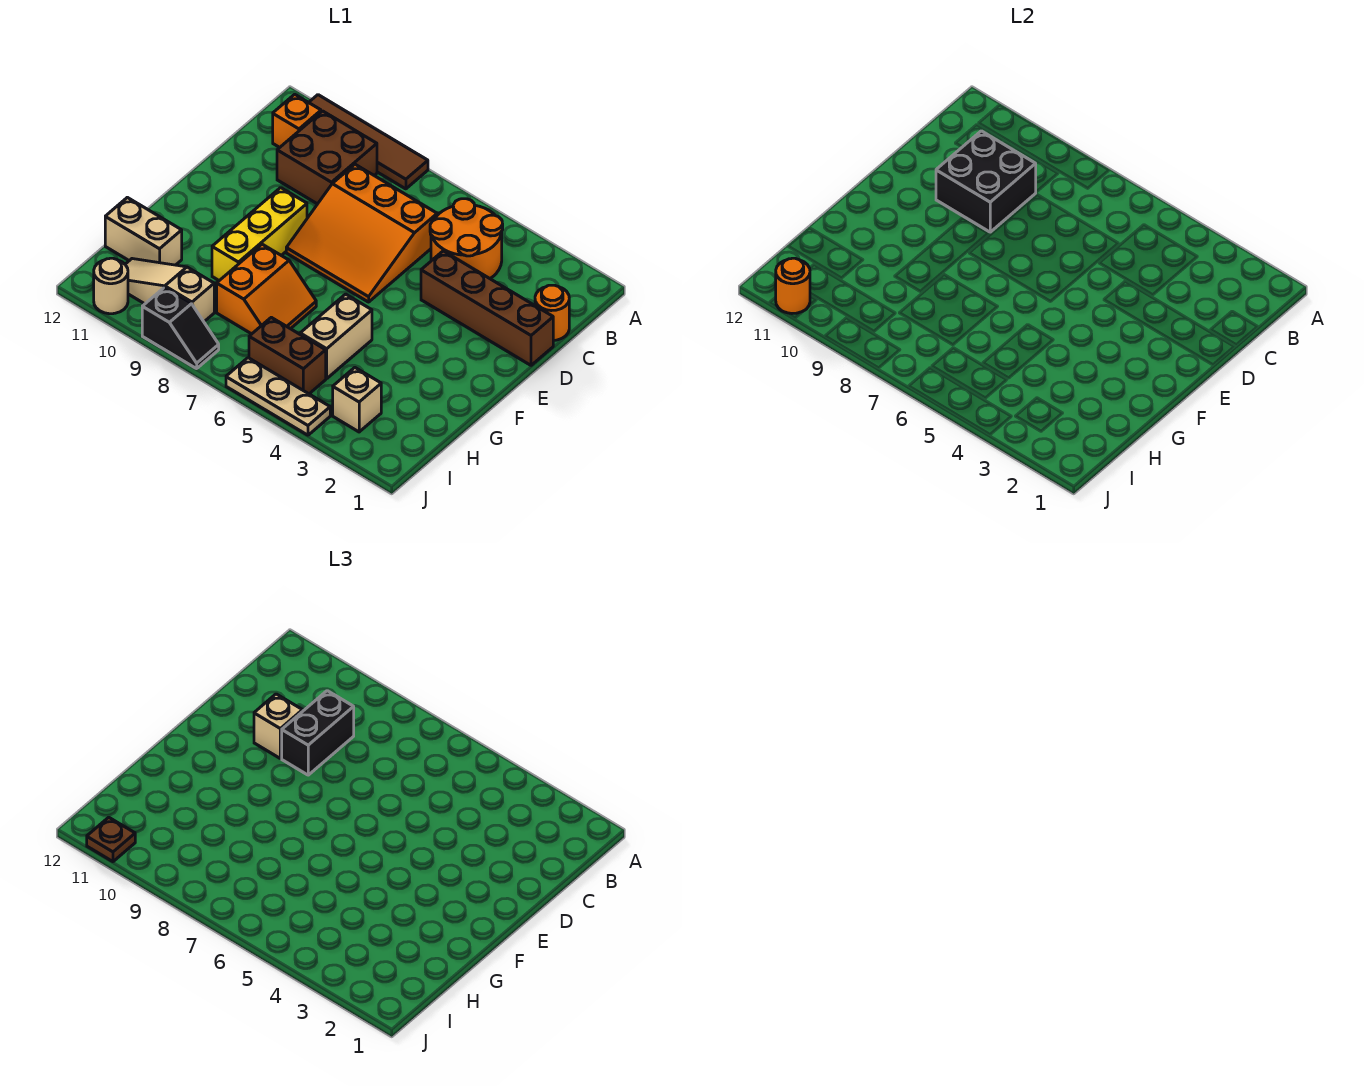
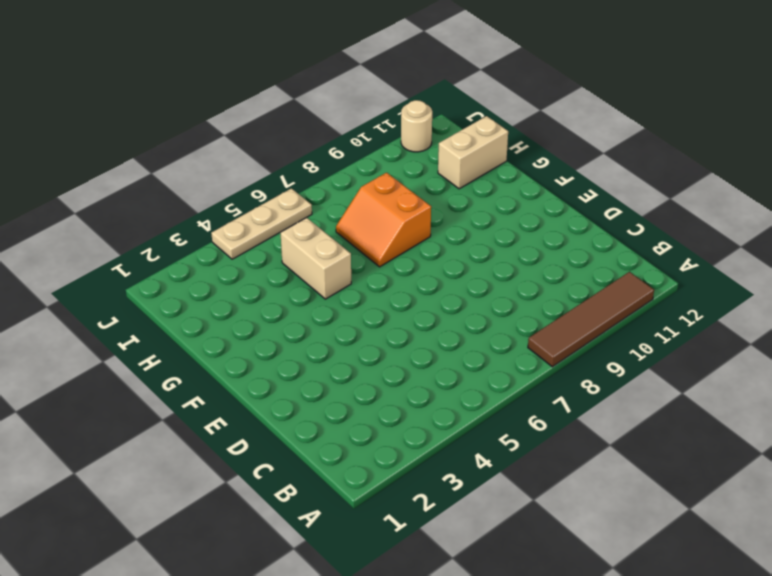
none -> orange 2x2 round brick [430,199,503,278]
none -> brown 2x2 brick [277,111,377,204]
none -> orange 1x1 brick [273,94,321,148]

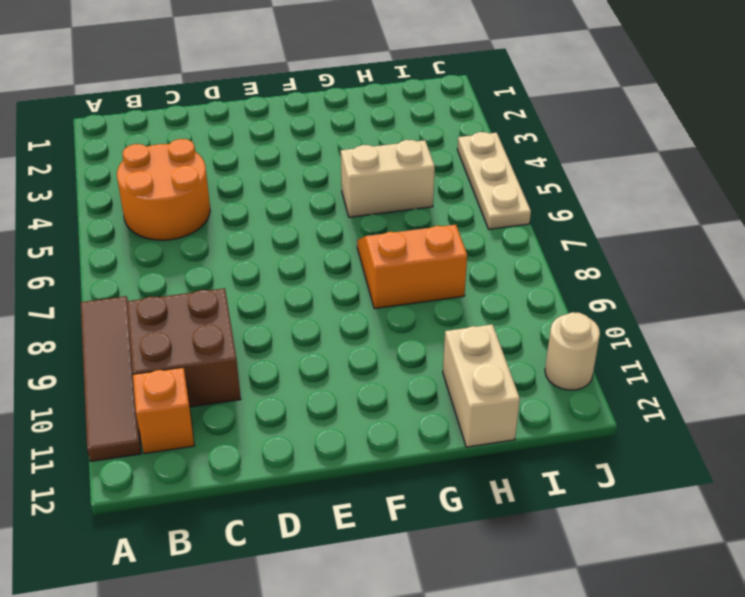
none -> orange 1x1 round brick [535,285,569,340]
none -> orange 3x3 slope [286,164,437,302]
none -> brown 1x4 brick [421,251,553,365]

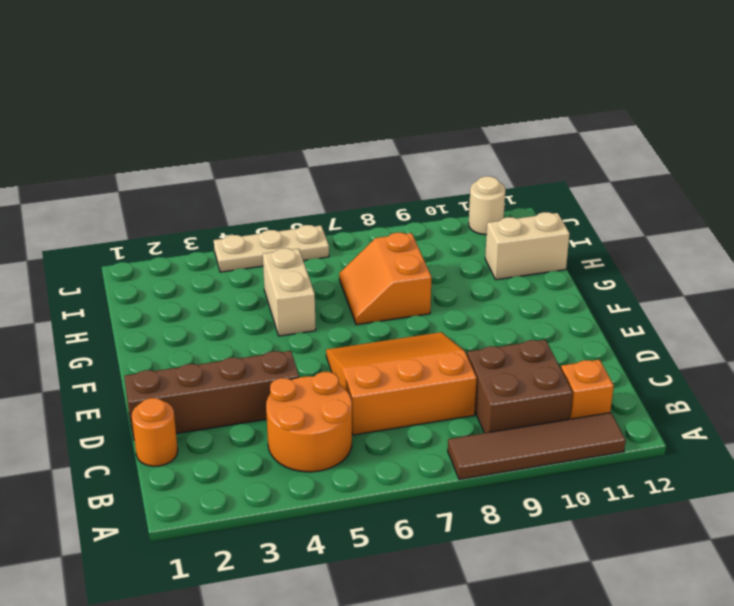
none -> yellow 1x3 brick [212,188,307,281]
none -> tan 1x1 brick [333,368,381,432]
none -> brown 1x2 brick [249,317,326,394]

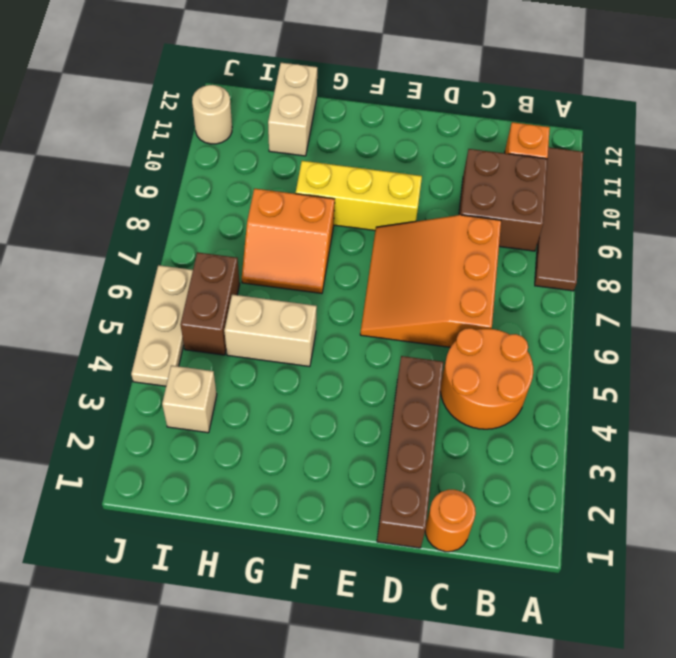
none -> tan 1x3 slope [125,259,214,322]
none -> black 1x2 slope [142,287,219,369]
none -> black 2x2 brick [936,131,1036,232]

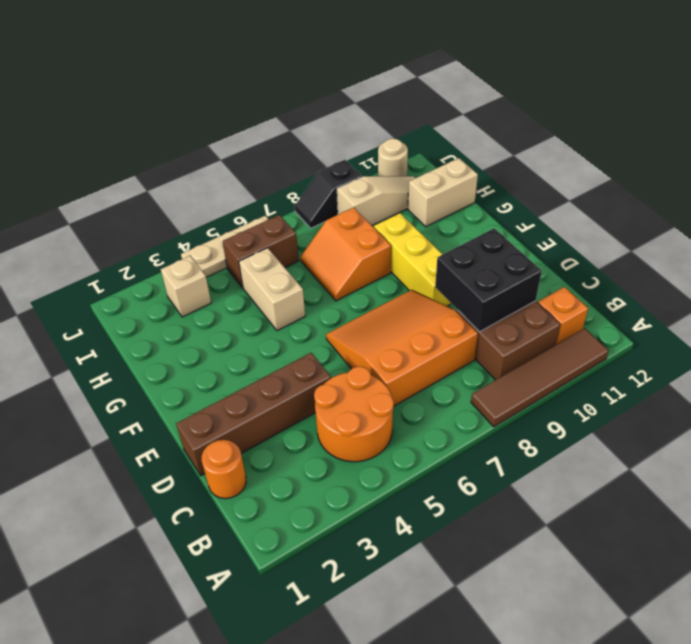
none -> orange 1x1 round brick [776,258,810,313]
none -> black 1x2 brick [282,691,354,775]
none -> tan 1x1 brick [254,694,303,758]

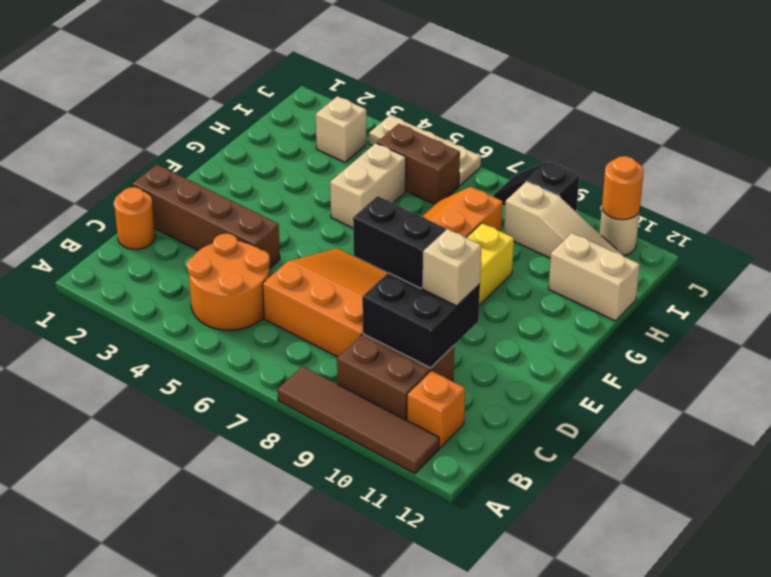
black 1x2 brick [353,196,446,288] -> black 1x2 brick turned to [282,691,354,775]
none -> brown 1x1 plate [87,817,135,862]

